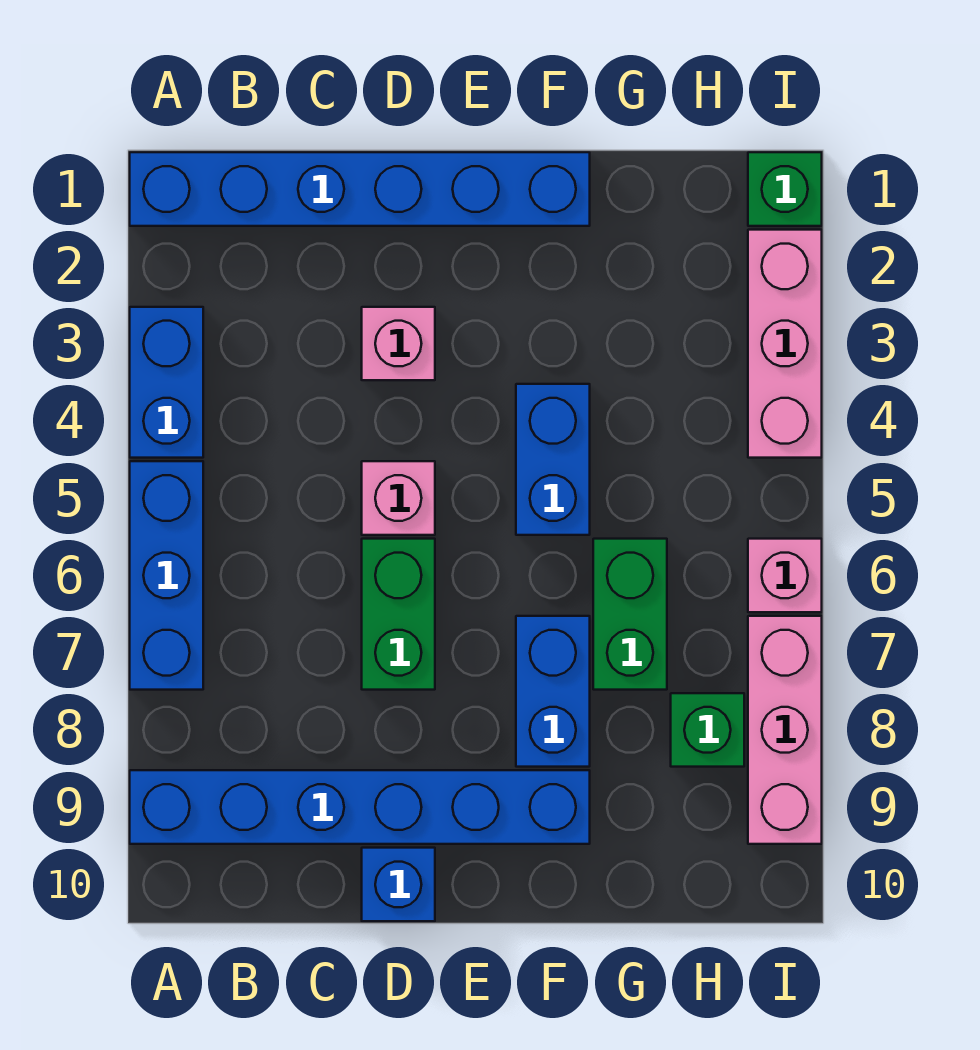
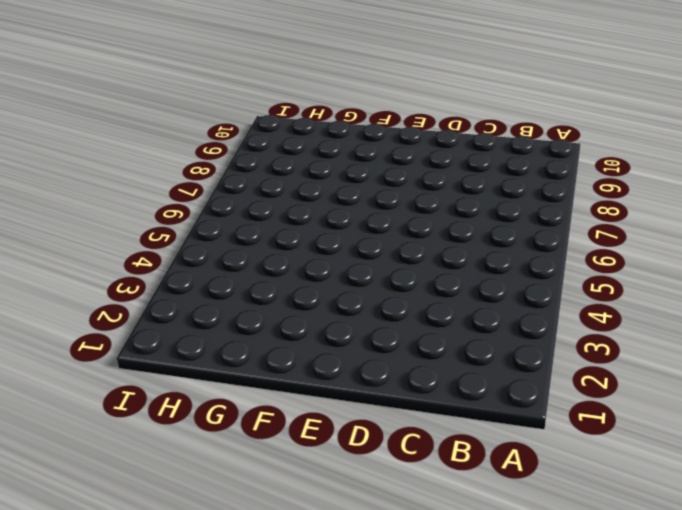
none -> blue 1x6 brick [130,152,590,226]
none -> blue 1x2 brick [130,307,203,458]
none -> blue 1x3 brick [130,461,203,690]

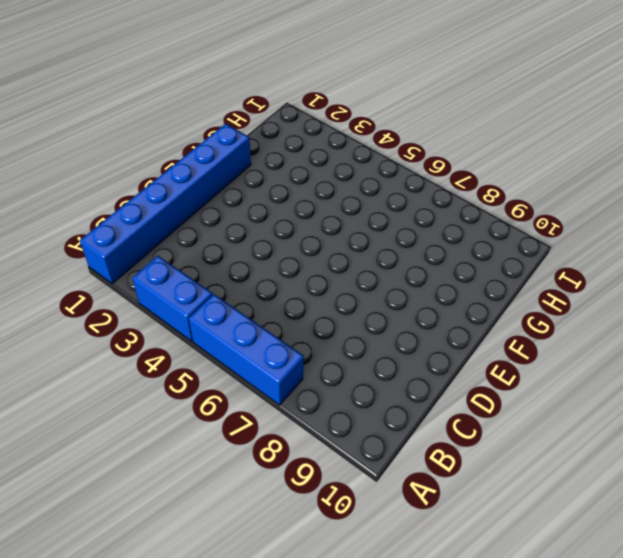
none -> blue 1x6 brick [130,770,590,844]
none -> pink 1x1 brick [362,307,435,380]
none -> pink 1x1 brick [362,461,435,535]

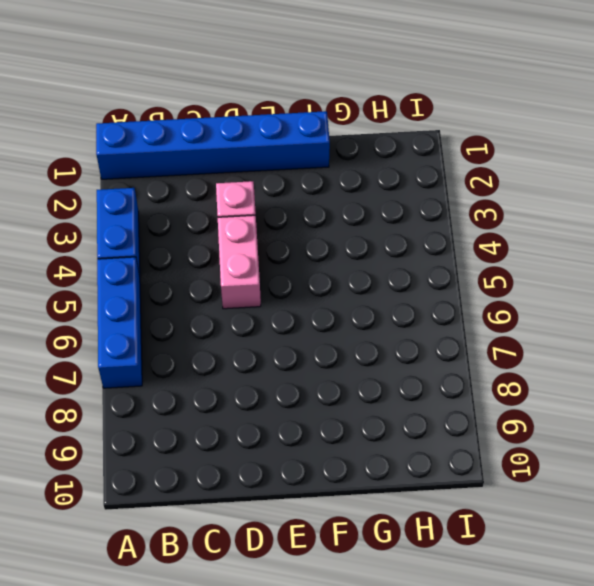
pink 1x2 brick [218,215,261,309] -> pink 1x1 brick [362,461,435,535]
none -> blue 1x6 brick [130,770,590,844]
none -> green 1x2 brick [362,539,435,690]
none -> blue 1x1 brick [362,848,435,921]

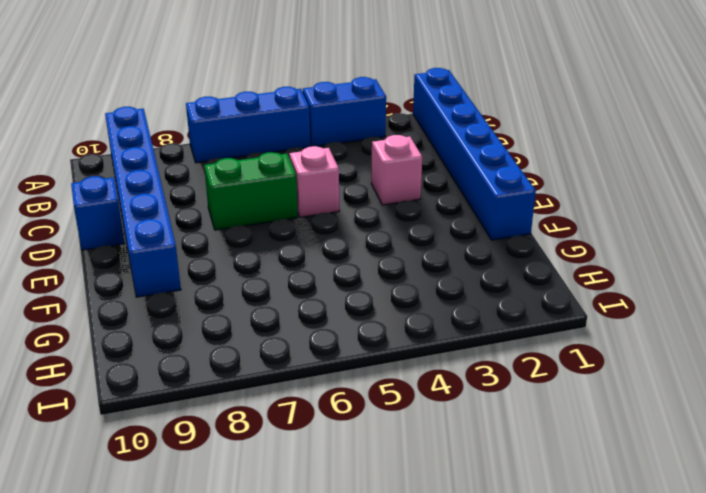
none -> blue 1x2 brick [516,384,590,535]
none -> blue 1x2 brick [516,616,590,767]
none -> green 1x2 brick [593,539,667,690]

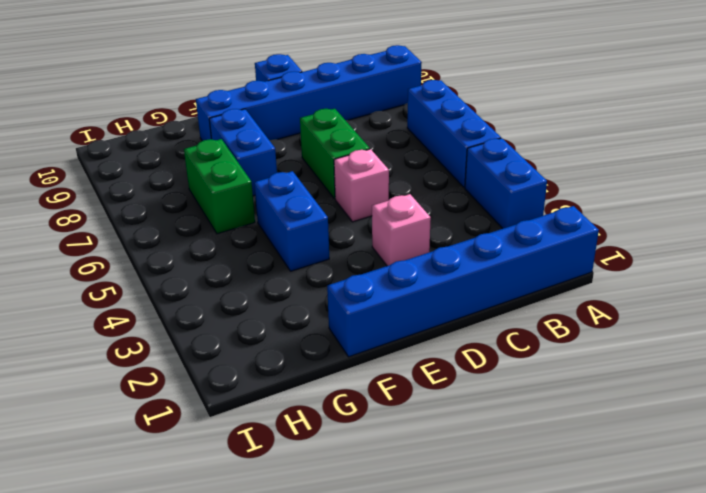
none -> green 1x1 brick [671,693,744,767]
none -> green 1x1 brick [748,152,822,226]
none -> pink 1x3 brick [748,230,822,458]

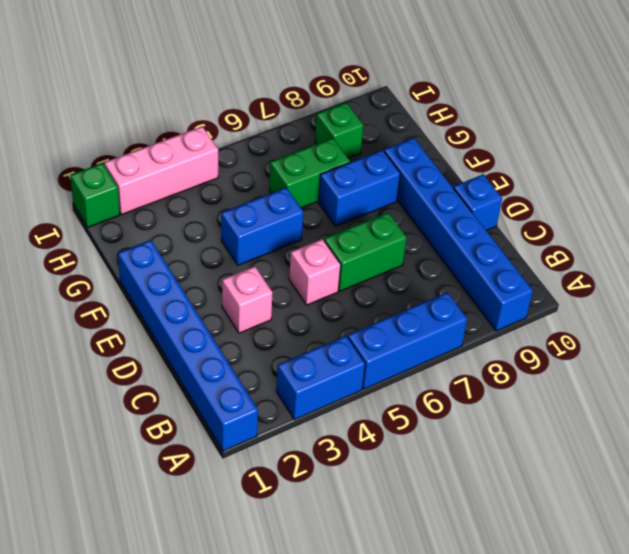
none -> pink 1x1 brick [748,539,822,612]
none -> pink 1x3 brick [748,616,822,844]

